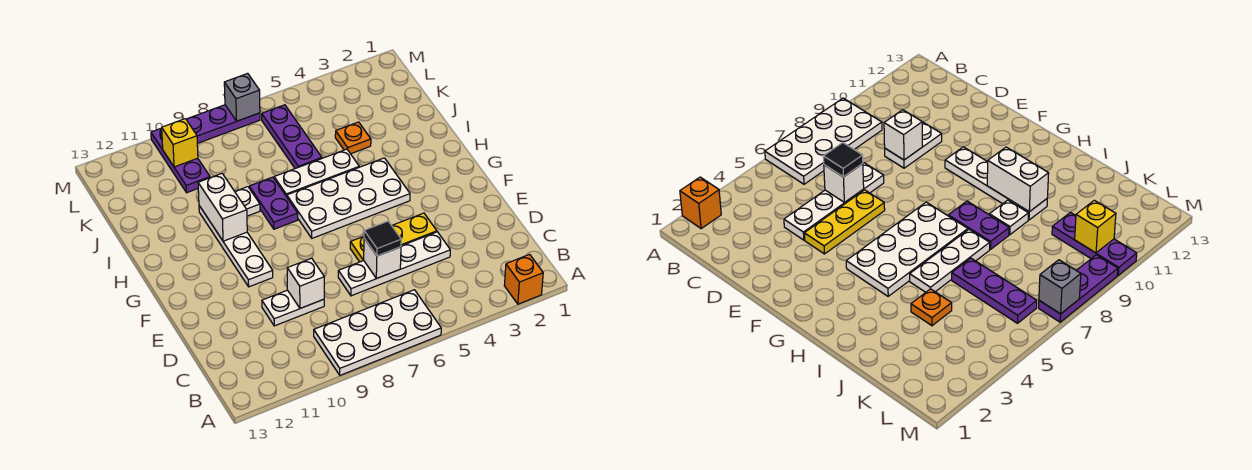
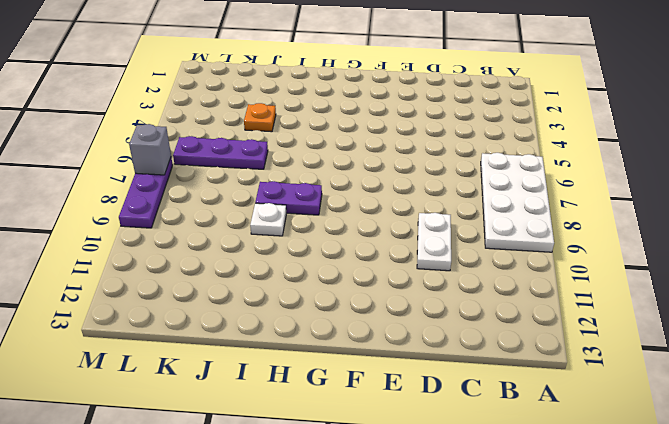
none -> orange 1x1 brick [504,254,543,304]
none -> white 1x4 plate [338,232,450,296]
none -> yellow 1x3 plate [350,213,437,262]

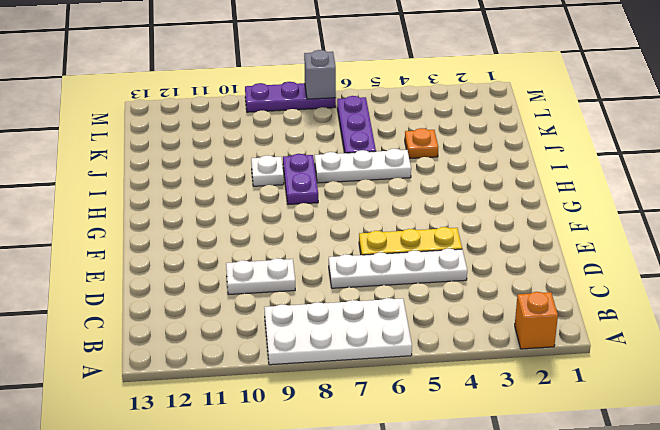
none -> white 1x4 plate [199,206,273,287]
none -> white 2x4 plate [286,158,410,238]
none -> purple 1x3 plate [151,128,210,193]

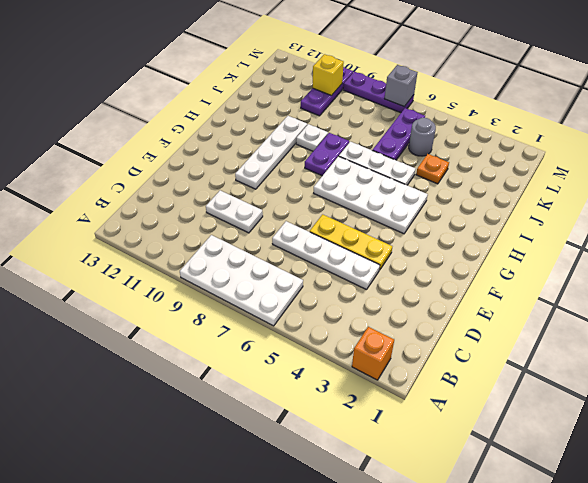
grey 1x1 round brick [409,118,436,156] -> none
none -> white 1x1 brick [364,238,401,279]
none -> white 1x1 brick [287,258,324,308]
none -> white 1x2 brick [198,174,247,241]

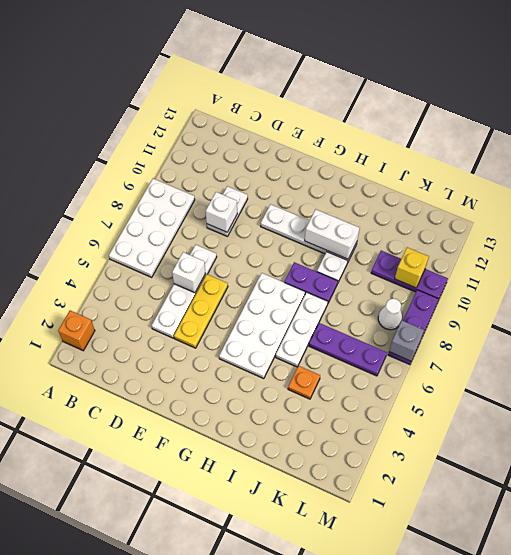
white 1x1 cone [378,299,402,330] -> none
none -> black 1x1 tile [364,221,401,256]

